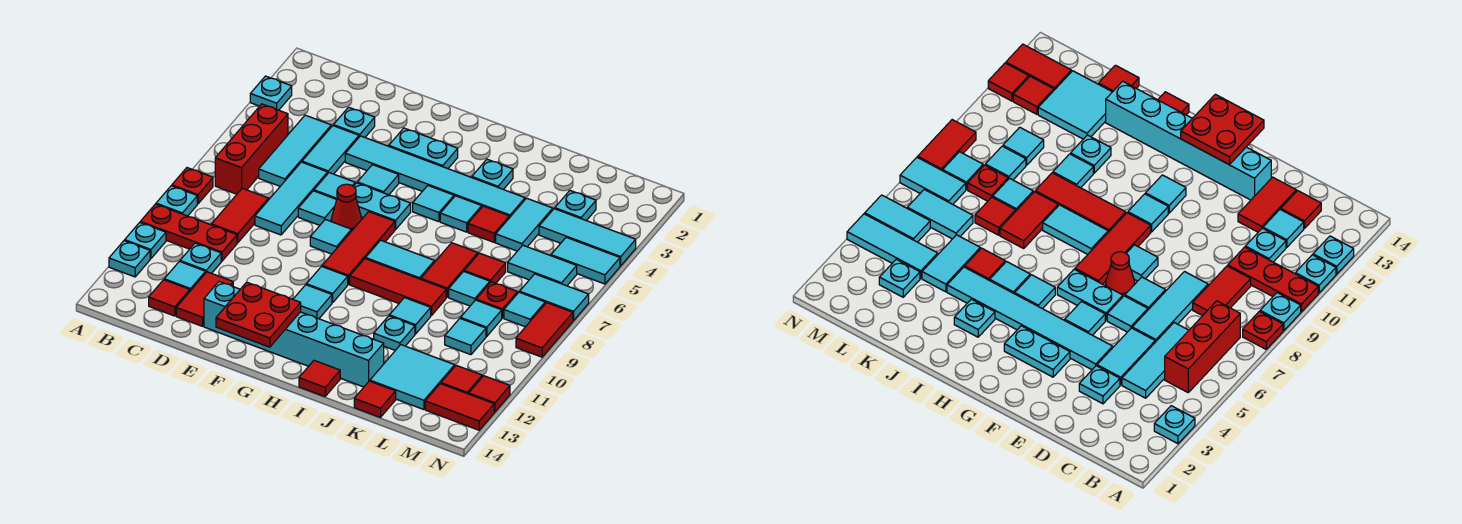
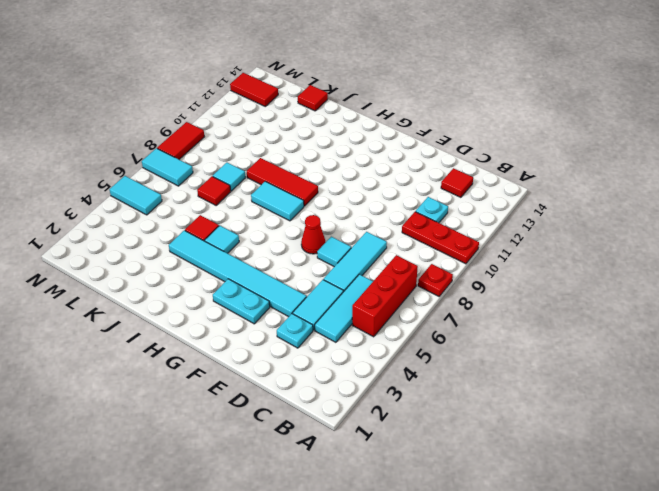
none -> cyan 1x1 plate [250,76,292,110]
none -> cyan 1x1 plate [156,186,197,216]
none -> cyan 1x1 plate [125,223,166,259]
none -> cyan 1x1 plate [109,241,150,277]

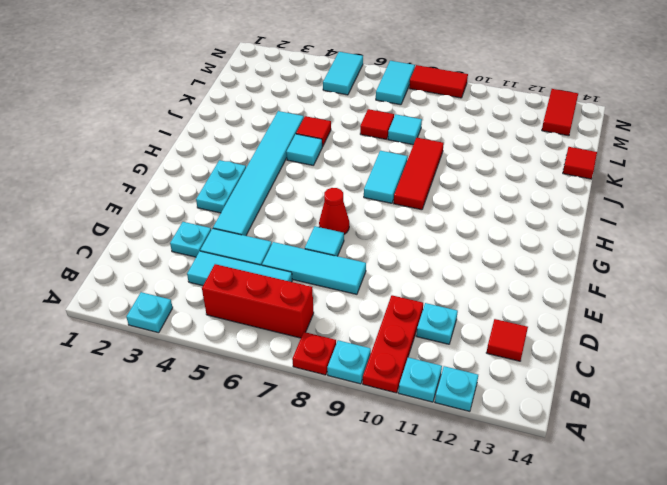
none -> red 1x2 tile [211,188,269,243]
none -> cyan 1x1 tile [164,261,206,291]
none -> red 1x2 tile [176,272,233,326]
none -> cyan 1x1 tile [314,173,355,199]

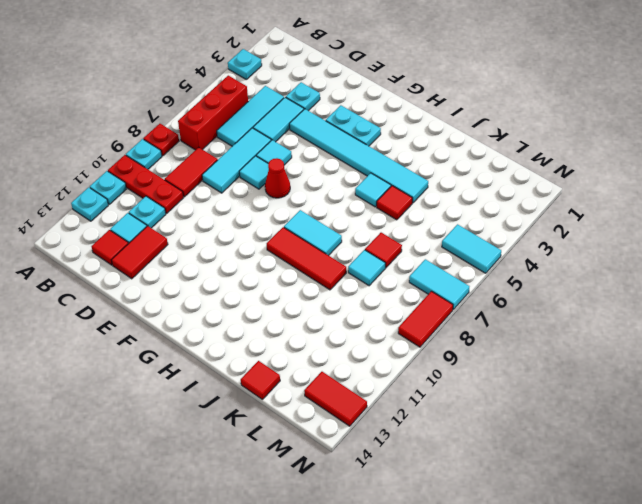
none -> cyan 1x6 brick [204,282,384,387]
none -> cyan 1x1 tile [357,165,399,195]
none -> cyan 1x2 plate [354,183,411,230]
none -> cyan 1x1 tile [310,219,352,254]

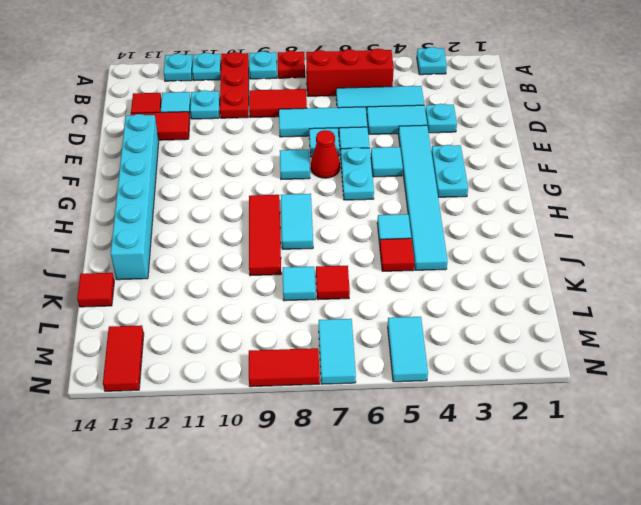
none -> red 1x3 tile [322,212,395,284]
none -> cyan 1x1 tile [306,266,348,303]
none -> cyan 1x1 tile [293,285,332,319]
none -> cyan 1x1 tile [413,186,454,222]

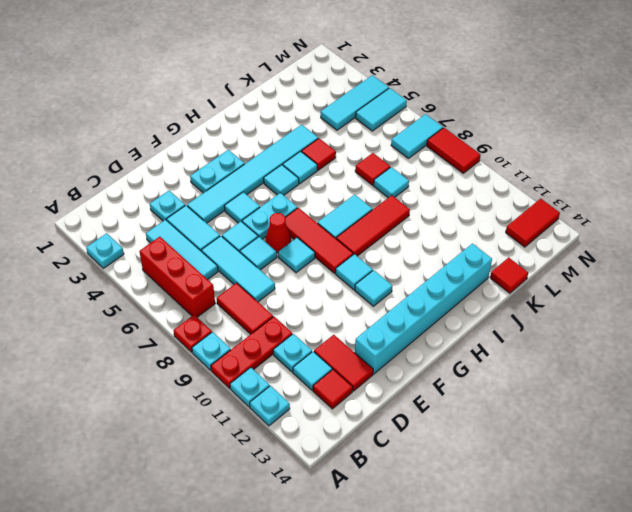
none -> cyan 1x1 plate [472,159,513,189]
none -> red 1x1 tile [299,360,340,397]
none -> red 1x2 tile [421,243,478,297]
none -> cyan 1x1 tile [389,298,431,334]

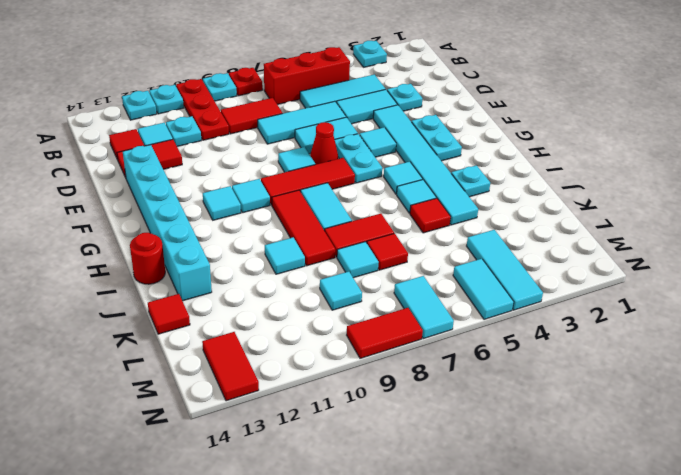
red 1x1 round brick [130,233,165,284] -> red 1x1 tile [299,360,340,397]
none -> cyan 1x1 plate [374,316,415,350]
none -> cyan 1x2 tile [496,198,553,251]
none -> cyan 2x2 tile [370,345,455,410]
none -> cyan 1x1 plate [555,191,596,221]

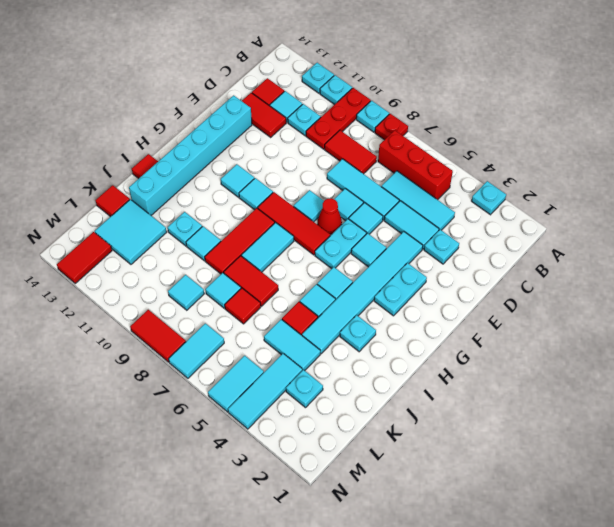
none -> cyan 1x2 tile [508,245,577,286]
none -> red 1x1 plate [476,282,518,318]
none -> cyan 1x1 tile [445,319,486,355]
none -> cyan 1x1 tile [504,292,545,327]

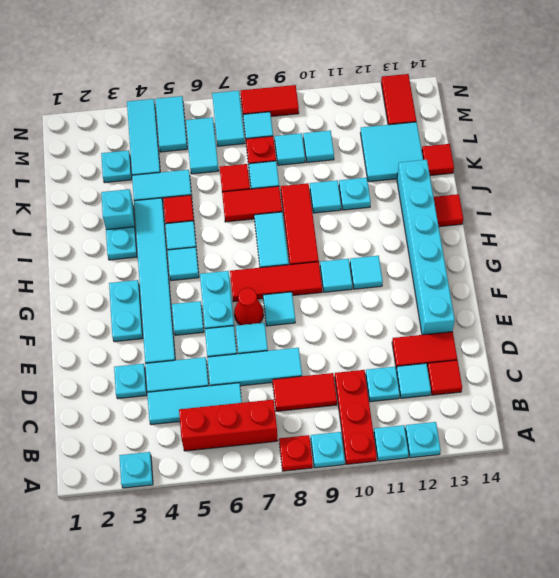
cyan 1x1 brick [101,189,135,230] -> none
none -> red 1x1 tile [441,365,482,394]
none -> red 1x1 tile [469,376,510,412]
none -> red 2x2 plate [216,282,301,347]

